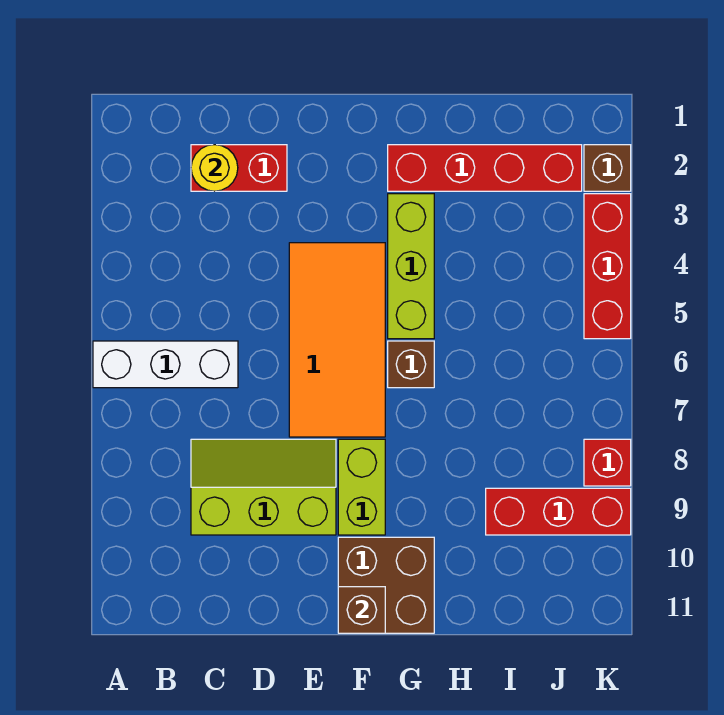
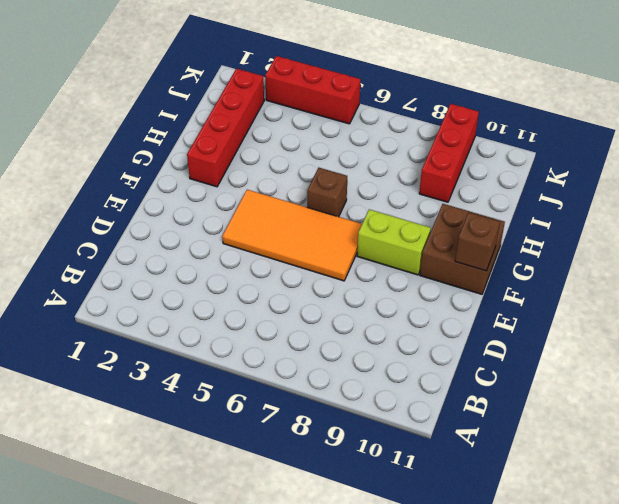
none -> white 1x3 brick [93,341,238,388]
none -> red 1x2 brick [191,145,287,191]
none -> lime 2x3 slope [191,439,336,535]

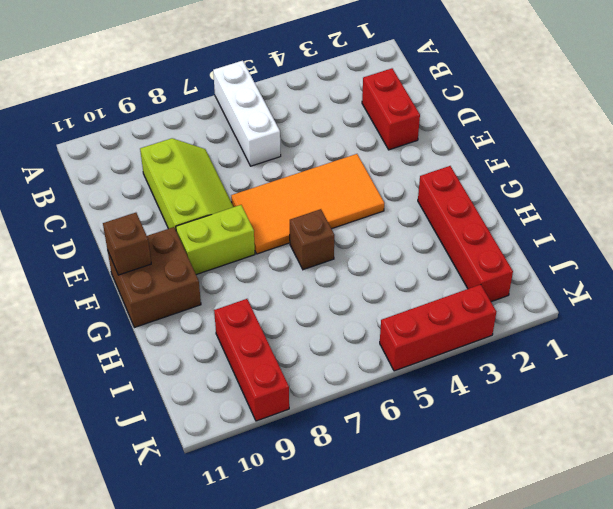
none -> lime 1x3 brick [388,194,434,339]
none -> brown 1x1 brick [584,145,631,191]
none -> red 1x1 brick [584,439,631,486]

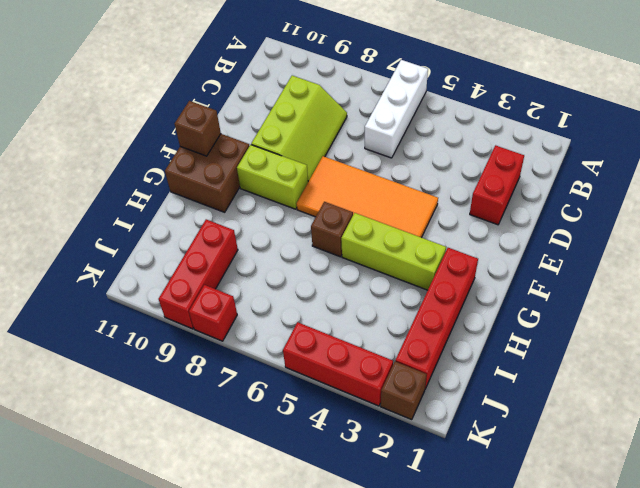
none -> yellow 1x1 round brick [191,145,238,191]

